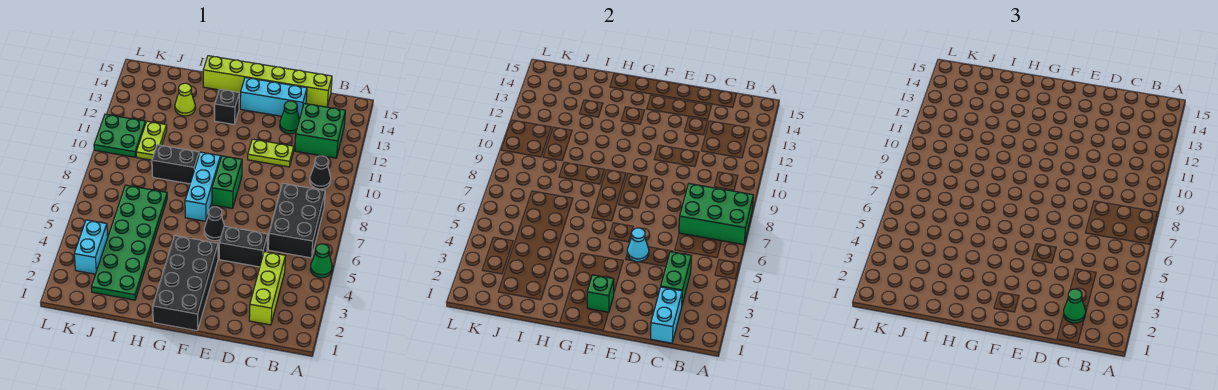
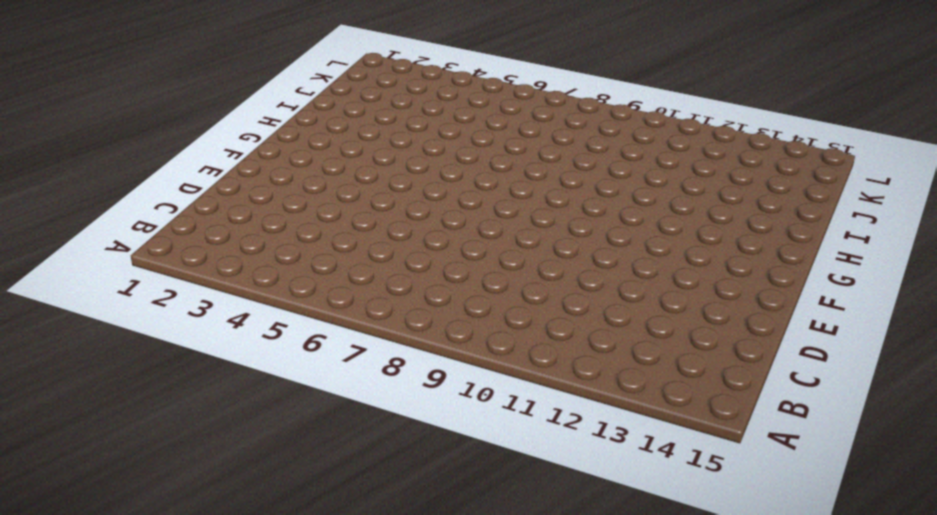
none -> green 1x1 cone [310,244,332,278]
none -> black 2x3 brick [268,184,325,258]
none -> black 1x1 cone [310,156,331,189]

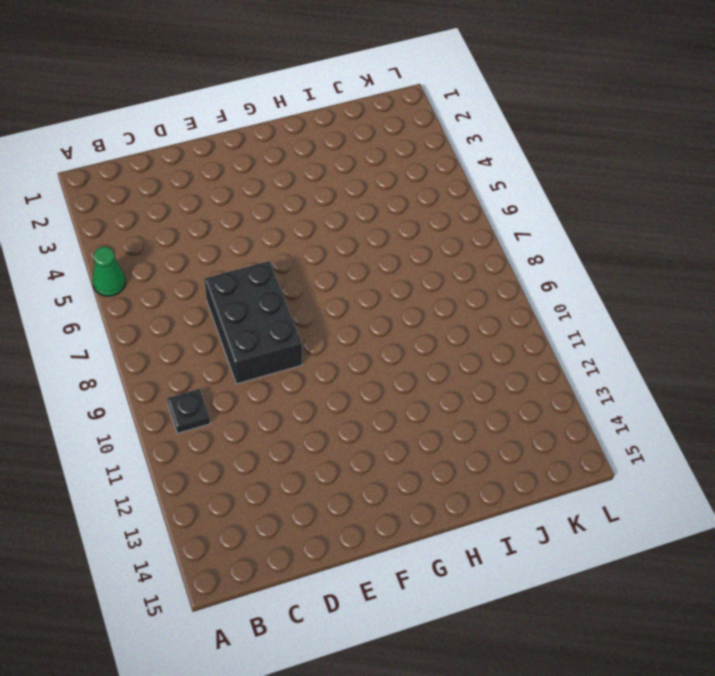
black 1x1 plate [167,389,210,433] -> black 1x1 cone [310,156,331,189]
black 2x3 brick [205,261,302,384] -> black 2x3 brick moved to [268,184,325,258]
none -> green 2x2 brick [295,103,345,158]
none -> lime 1x3 brick [249,252,285,325]
none -> lime 1x6 brick [203,56,332,107]

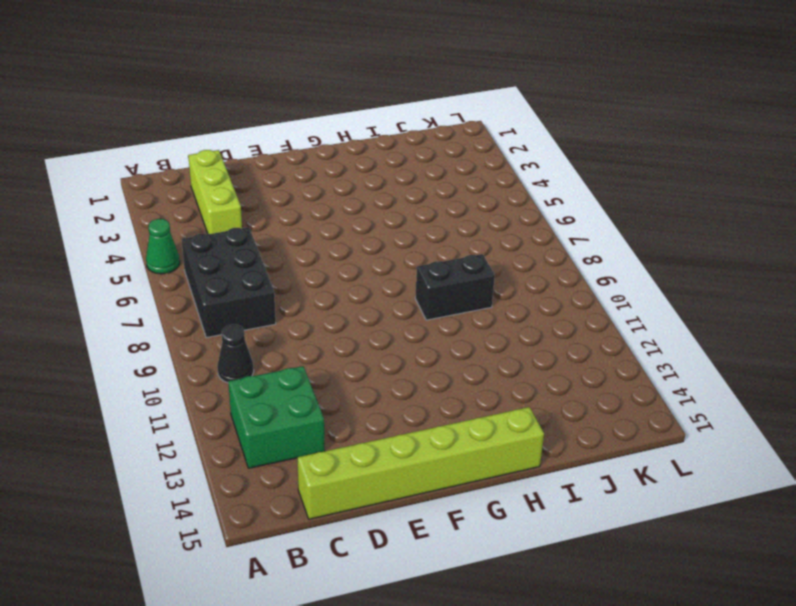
none -> black 1x2 brick [219,226,268,267]
none -> lime 1x2 plate [248,139,294,167]
none -> green 1x1 cone [280,101,299,134]

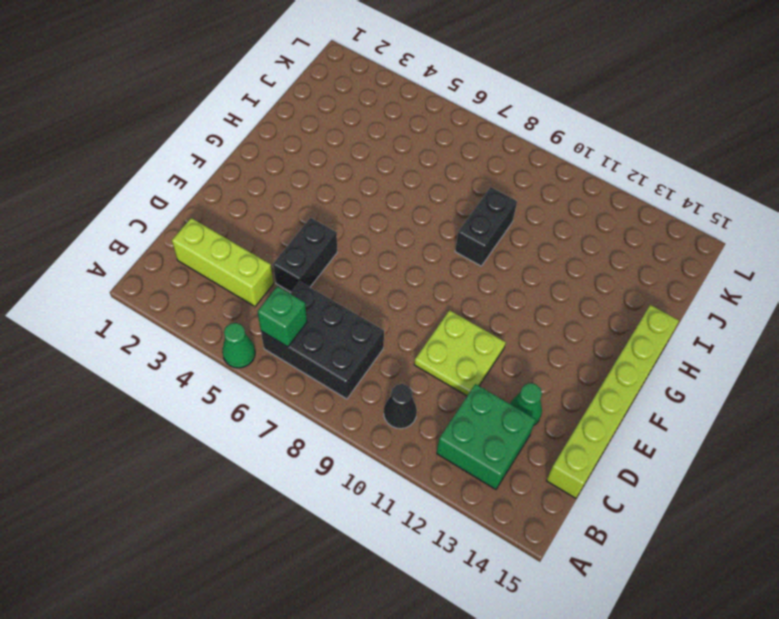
green 1x1 brick [257,286,307,347] -> green 1x1 brick moved to [587,275,614,313]
lime 2x2 plate [414,310,506,396] -> lime 1x2 plate [248,139,294,167]
none -> cyan 1x3 brick [240,78,307,119]
none -> black 2x4 brick [153,236,218,331]
none -> black 1x1 cone [204,207,225,241]

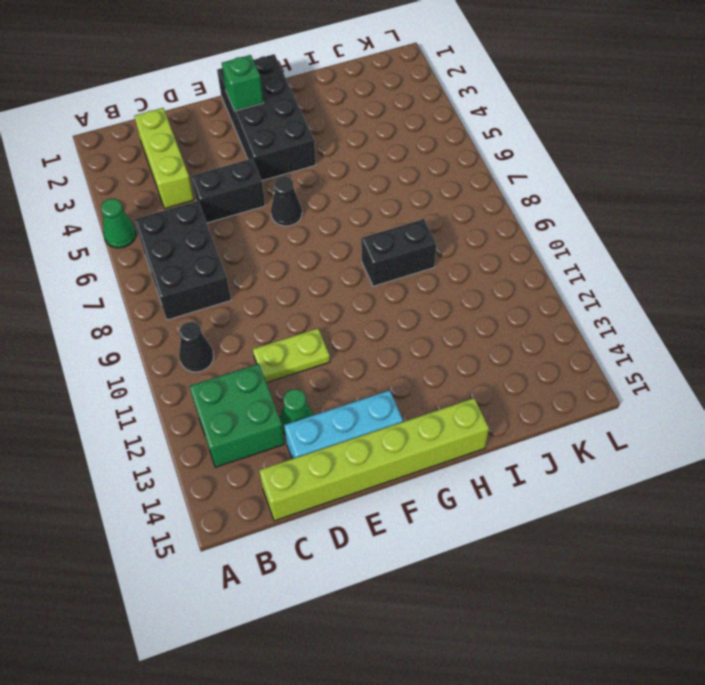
none -> green 1x2 brick [212,156,242,208]
none -> cyan 1x3 brick [185,152,221,221]
none -> black 1x1 brick [215,89,239,124]

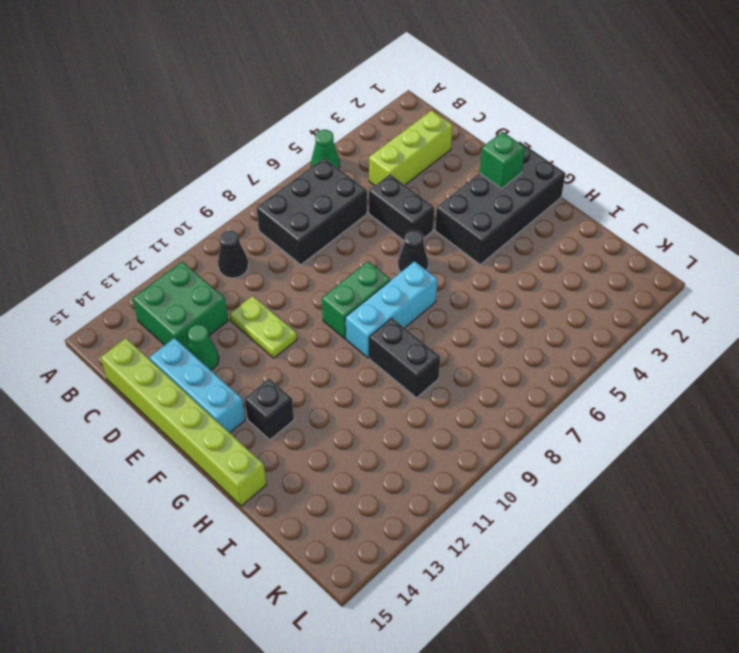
none -> green 2x6 plate [91,185,167,300]
none -> lime 1x1 cone [175,83,195,116]
none -> lime 1x2 plate [136,121,167,160]

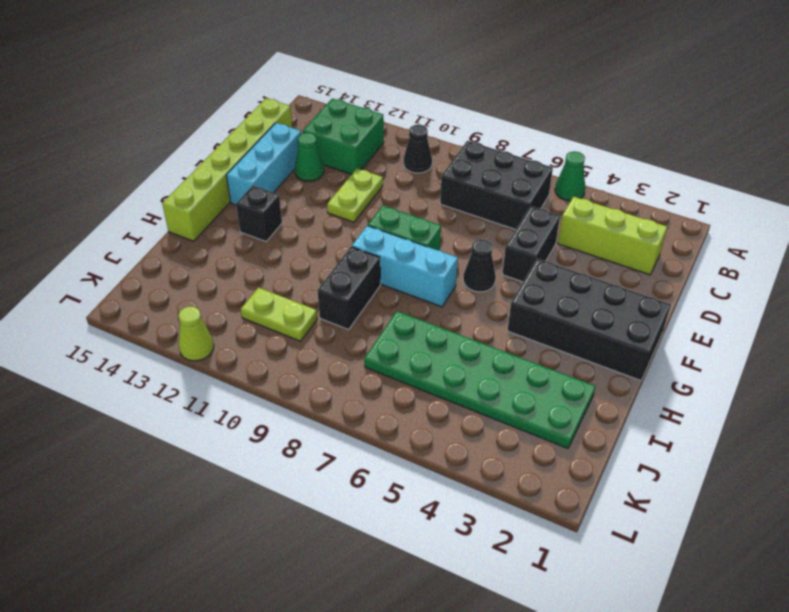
lime 1x1 cone [178,306,214,361] -> lime 1x1 cone moved to [175,83,195,116]
none -> cyan 1x2 brick [74,220,108,274]
none -> green 2x2 plate [94,114,146,157]
none -> green 2x3 brick [679,184,753,245]

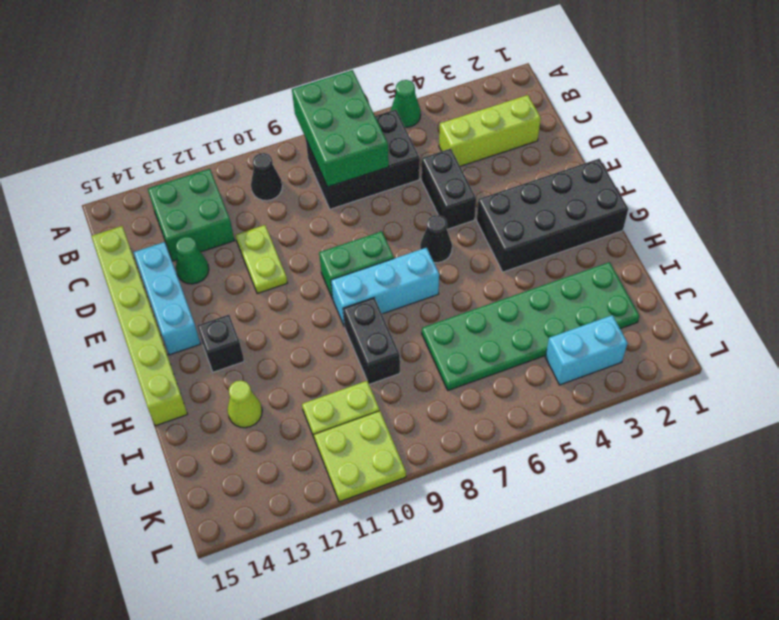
lime 2x2 plate [314,411,406,502] -> green 2x2 plate [94,114,146,157]
none -> cyan 1x2 brick [651,287,682,343]
none -> green 1x2 brick [661,252,691,304]
none -> cyan 1x1 cone [627,228,649,262]

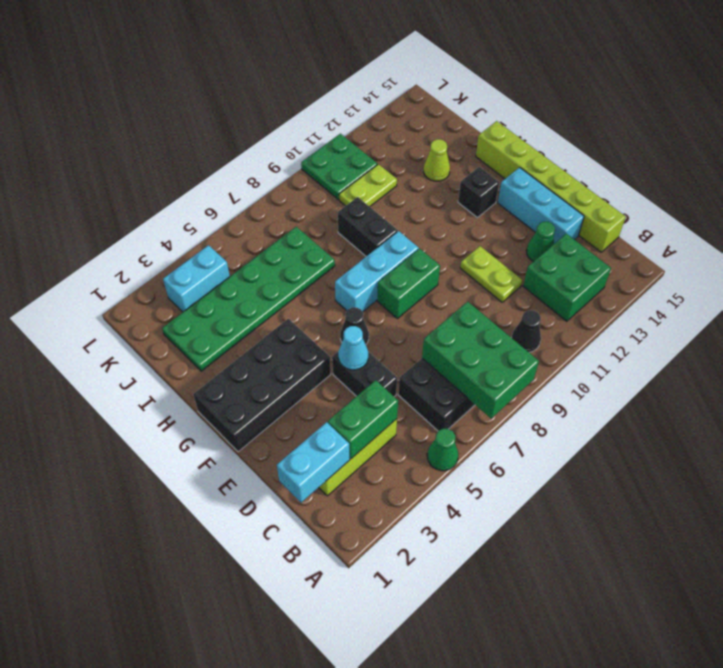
none -> green 1x1 brick [587,275,614,313]
none -> green 1x1 cone [1064,289,1086,323]

